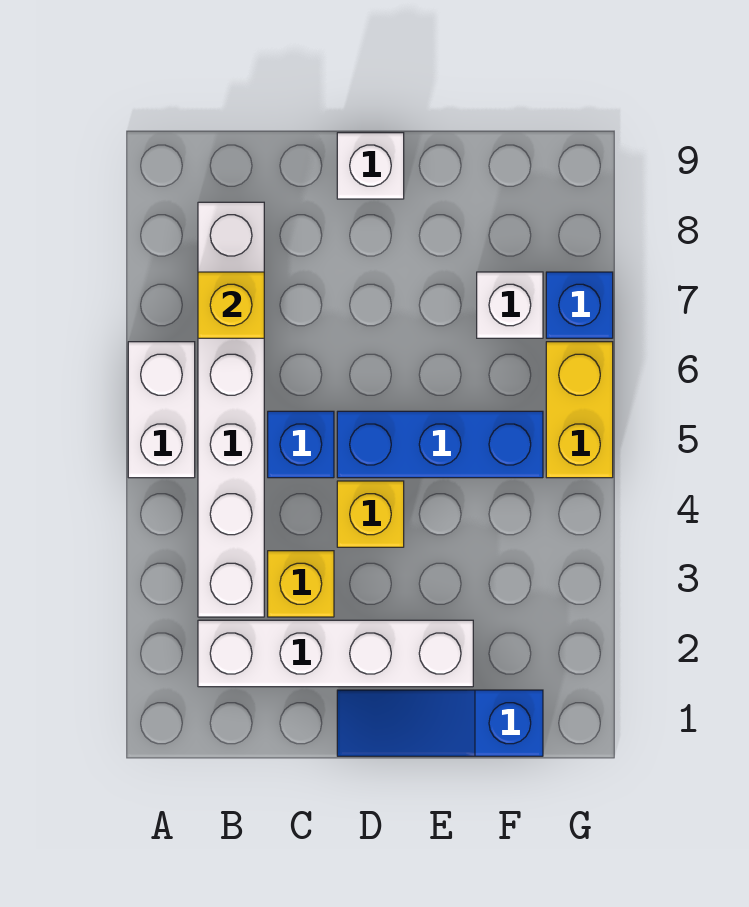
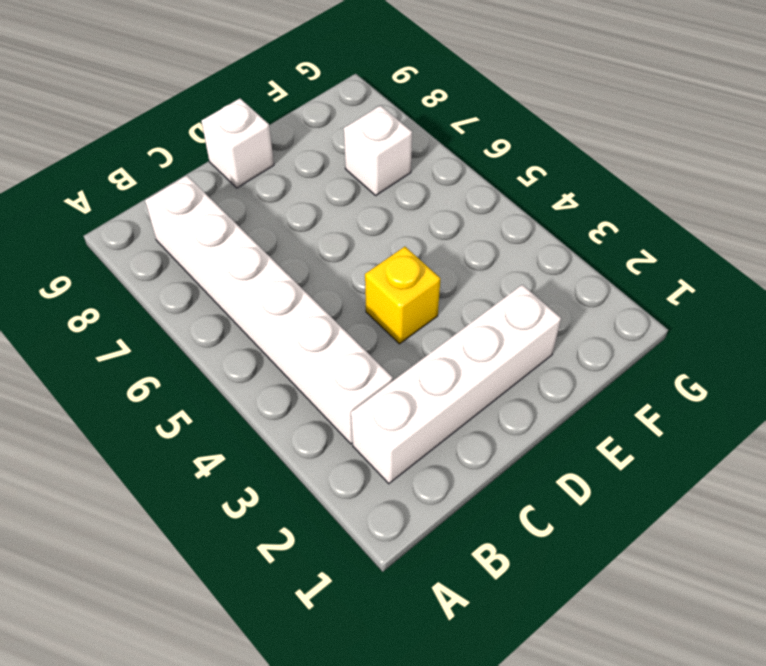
none -> white 1x2 brick [128,342,195,478]
none -> yellow 1x1 brick [268,551,334,617]
none -> blue 1x1 brick [268,411,334,478]

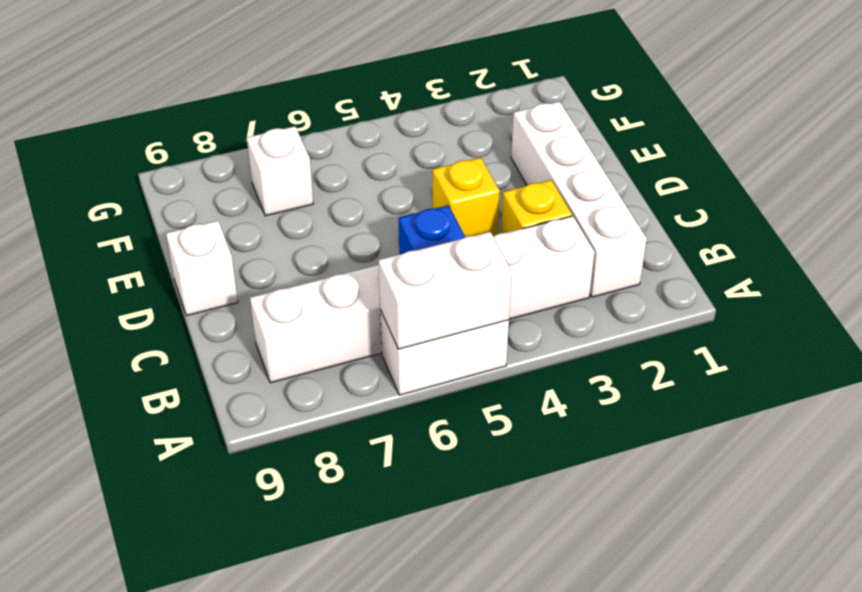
white 1x2 brick [378,232,512,349] -> none
none -> blue 1x3 slope [337,690,543,756]
none -> blue 1x3 brick [337,411,543,478]
none -> yellow 1x2 brick [546,342,613,478]

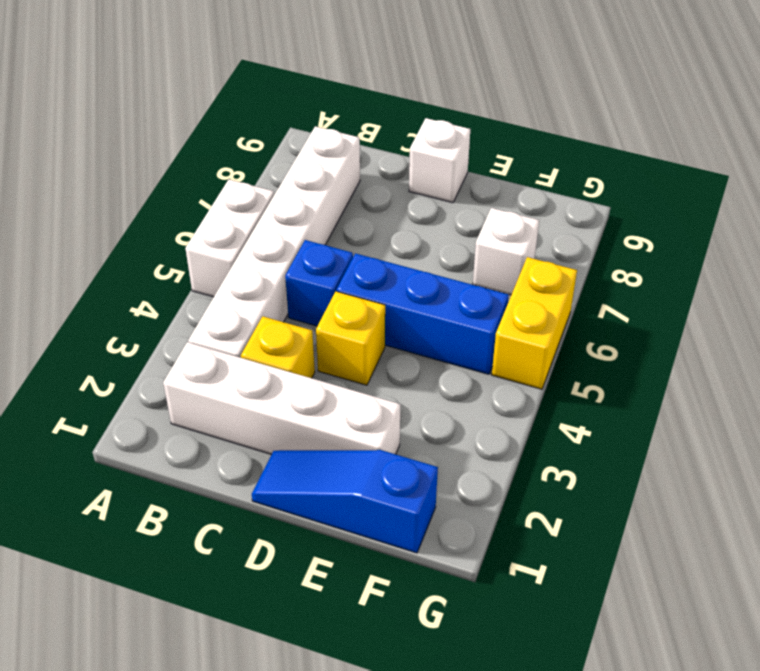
none -> blue 1x1 brick [546,272,613,338]
none -> yellow 1x1 brick [198,272,264,338]

